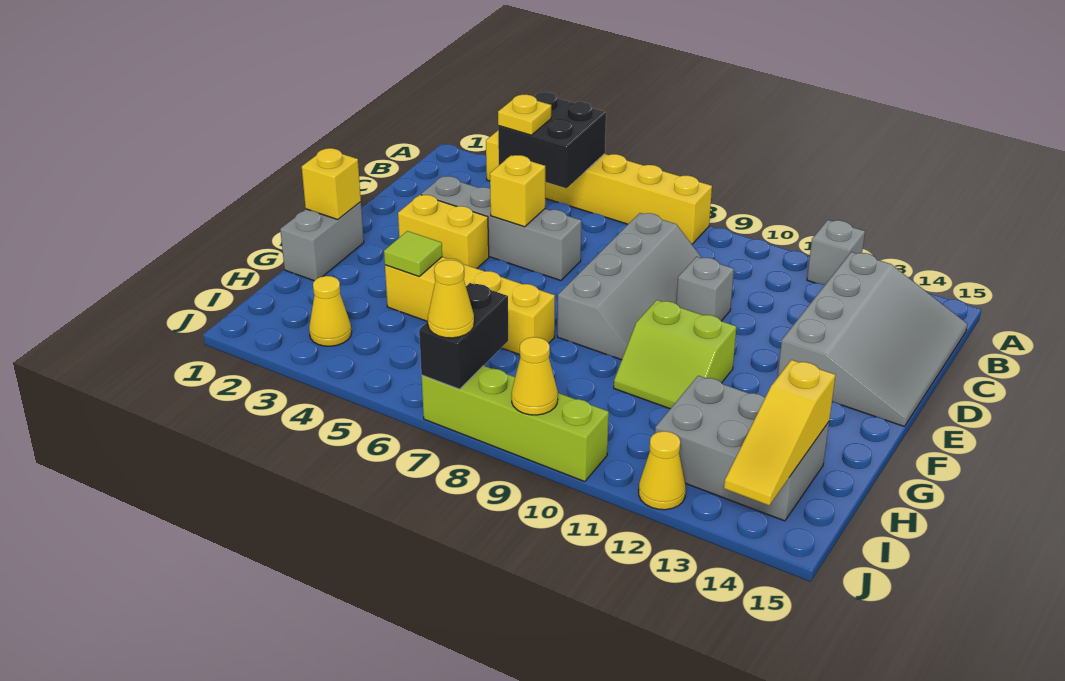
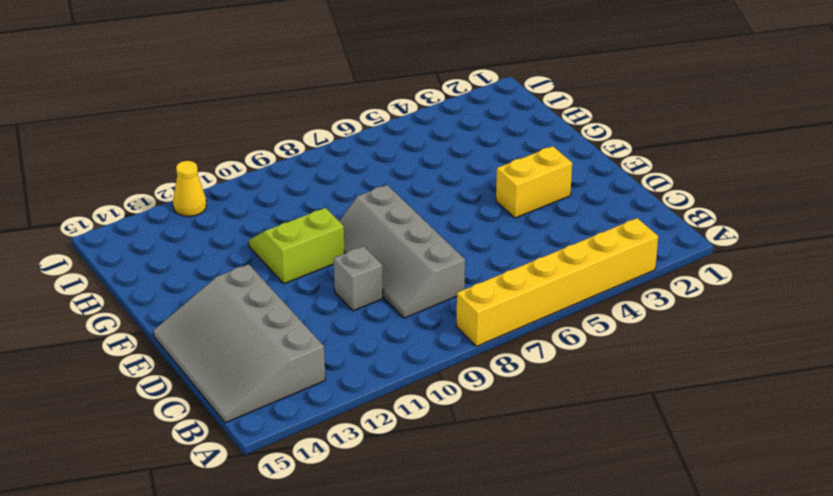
none -> grey 1x1 brick [807,220,865,285]
none -> grey 1x4 brick [421,176,581,281]
none -> grey 1x2 brick [280,202,364,281]

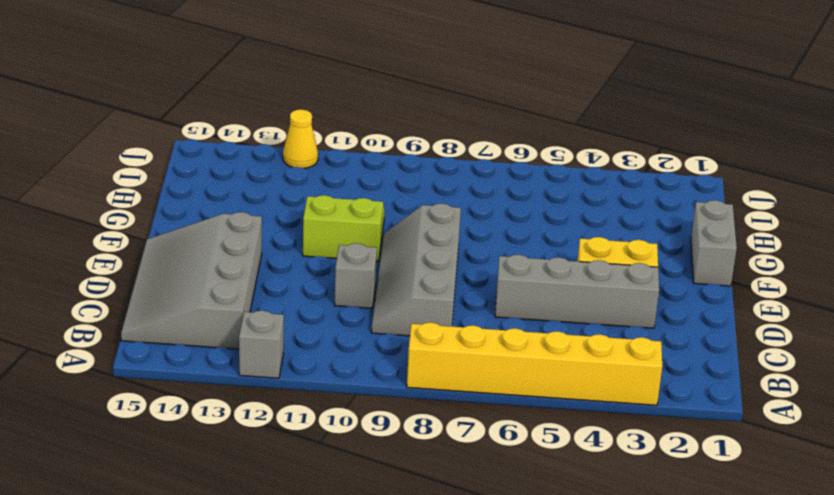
none -> yellow 1x4 brick [385,257,555,355]
none -> grey 2x3 brick [655,376,829,521]
none -> yellow 1x1 cone [309,276,352,346]

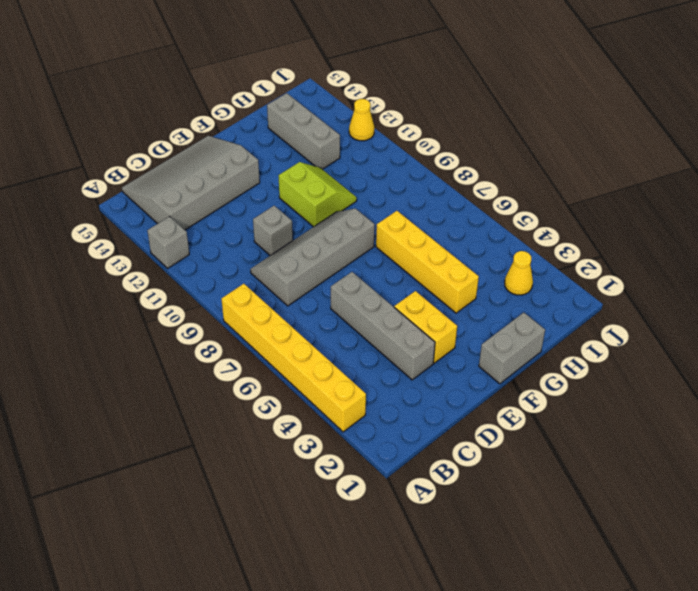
grey 1x3 brick [267,93,340,169] -> grey 2x3 brick [655,376,829,521]
none -> lime 1x4 brick [422,366,609,482]
none -> black 2x2 brick [498,92,606,188]
none -> yellow 1x1 brick [490,155,545,227]

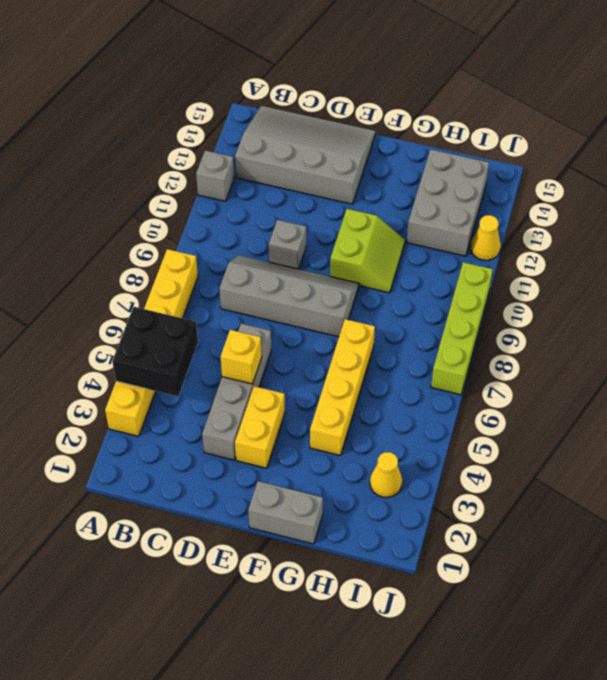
none -> yellow 1x1 brick [302,148,361,219]
none -> lime 1x1 tile [384,231,442,277]
none -> yellow 1x3 slope [724,360,835,505]

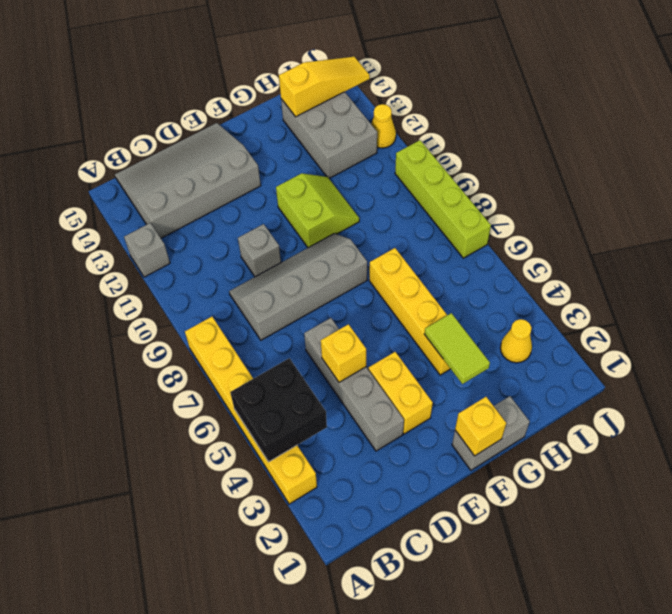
lime 1x2 tile [425,313,490,384] -> lime 1x1 tile [384,231,442,277]
none -> black 1x2 brick [419,283,508,389]
none -> yellow 1x1 cone [511,337,558,415]
none -> yellow 1x1 plate [498,95,551,135]

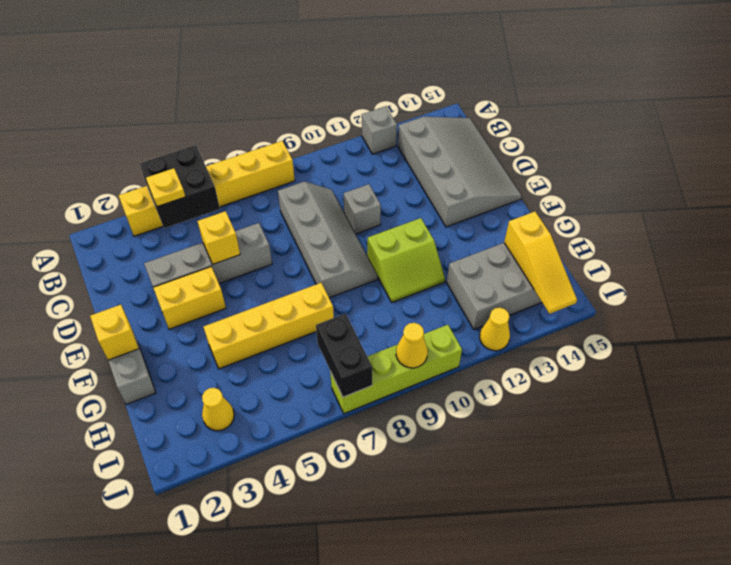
none -> lime 1x1 tile [384,231,442,277]
none -> yellow 1x1 cone [428,260,474,338]

